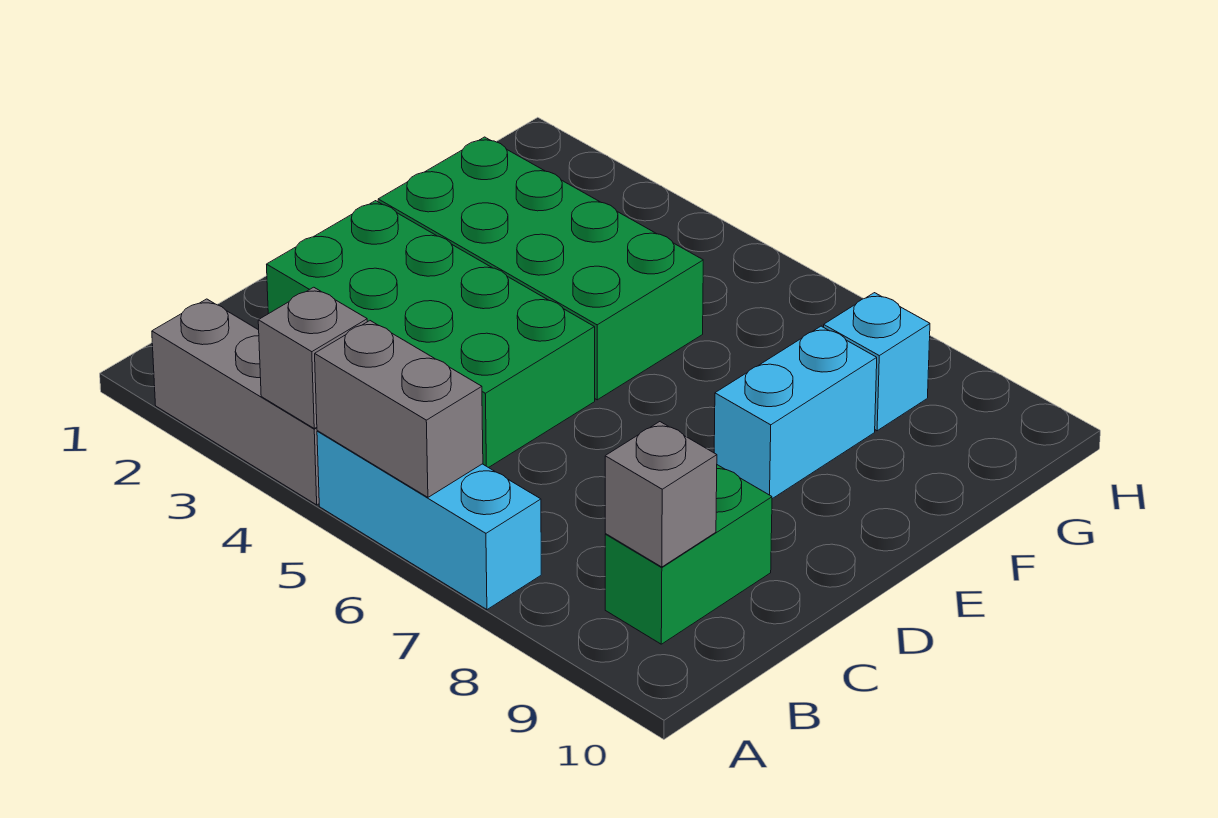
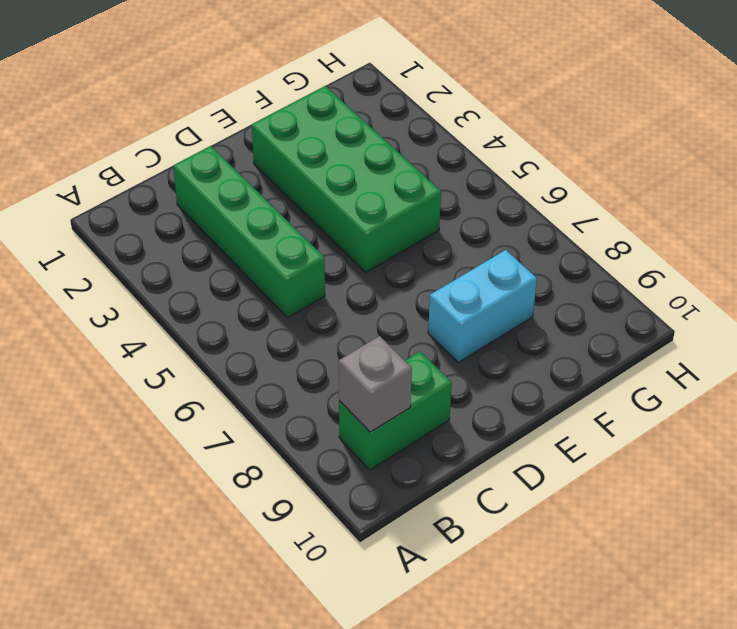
green 1x4 brick [173,146,325,318] -> green 2x4 brick [267,201,595,468]
none -> grey 1x3 brick [152,299,319,505]
none -> cyan 1x3 brick [317,431,541,610]

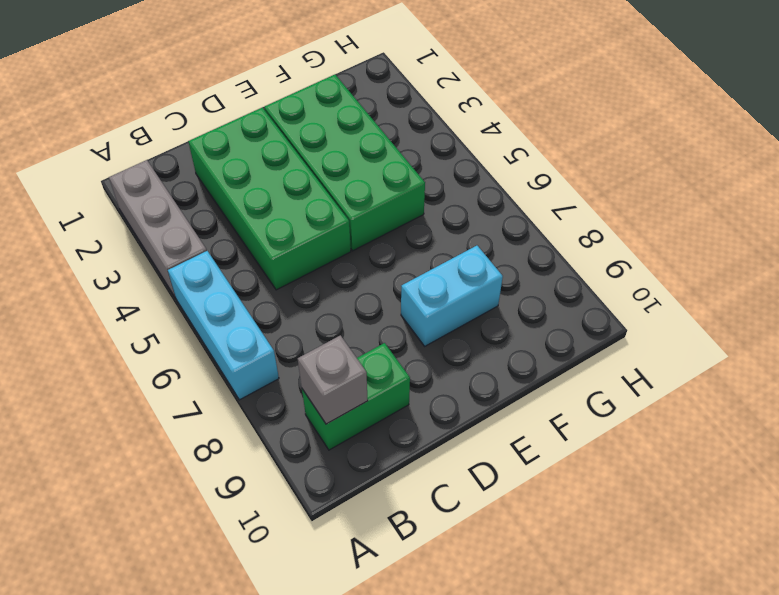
none -> cyan 1x1 brick [824,293,930,431]
none -> grey 1x1 brick [258,287,367,428]

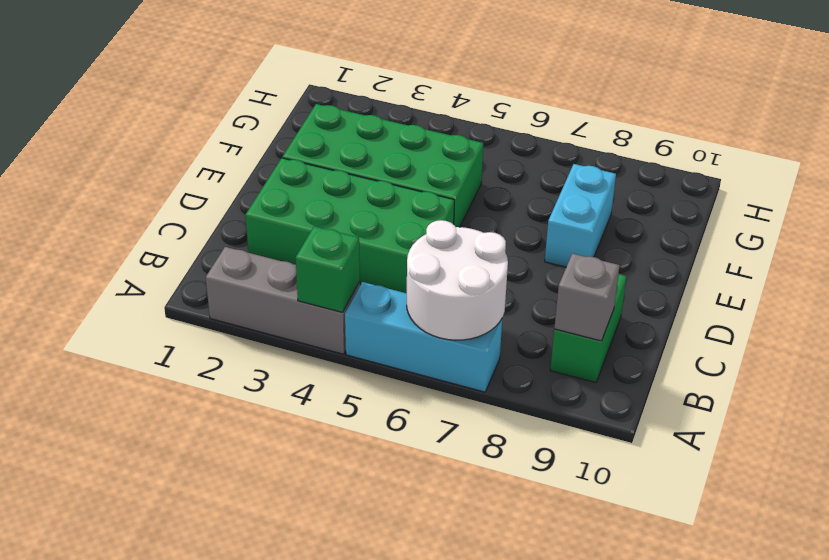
green 1x1 brick [296,226,360,312] -> grey 1x1 brick [258,287,367,428]
white 2x2 round brick [407,220,508,340] -> grey 1x2 brick [315,321,483,497]
none -> cyan 1x1 brick [824,293,930,431]

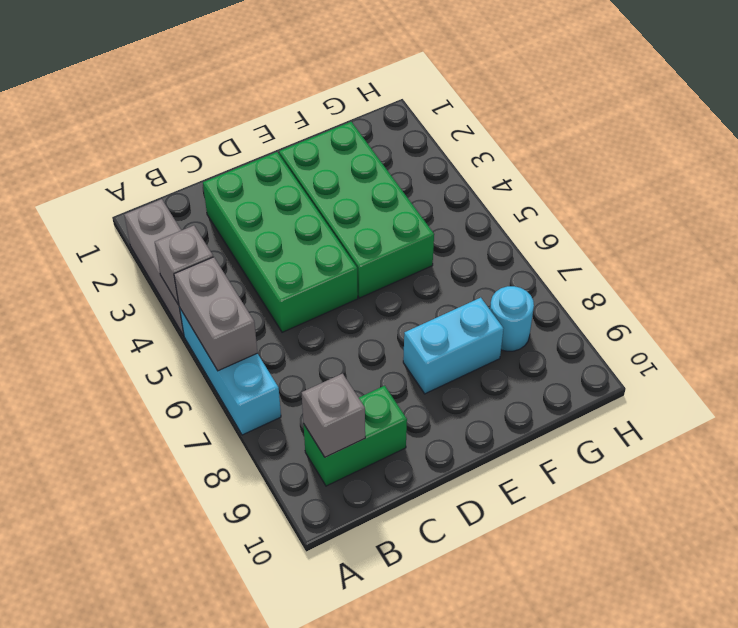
cyan 1x1 round brick [490,286,534,351] -> cyan 1x1 brick [824,293,930,431]

